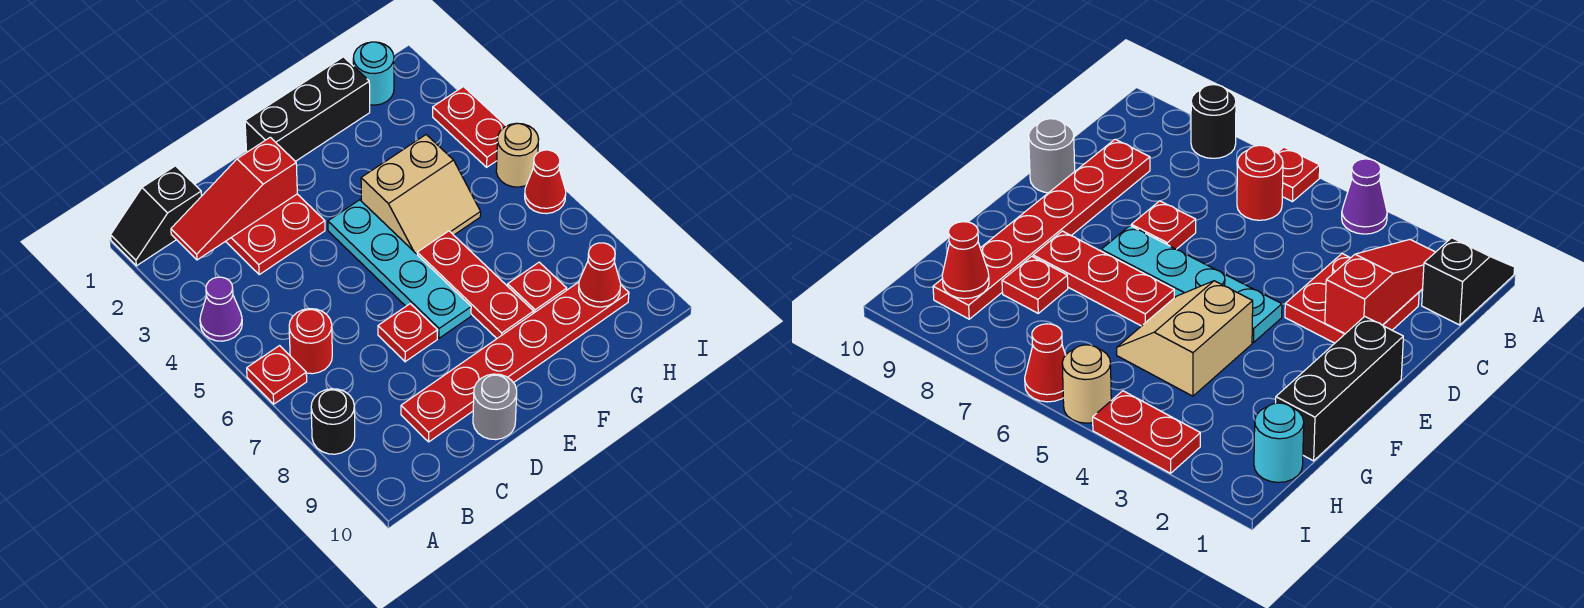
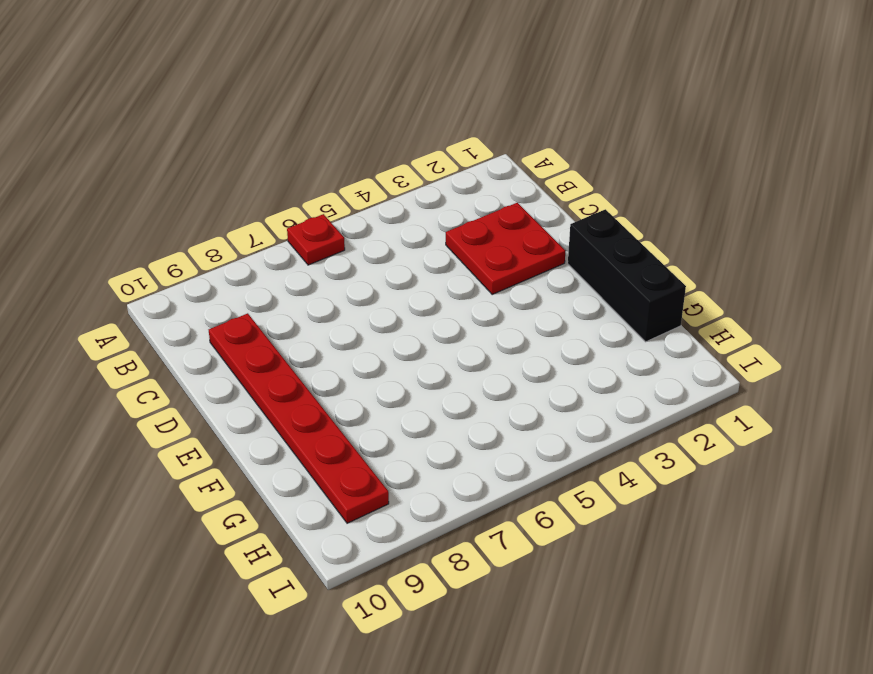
none -> black 1x2 slope [111,166,202,266]
none -> purple 1x1 cone [200,277,242,341]
none -> black 1x1 round brick [311,389,355,454]

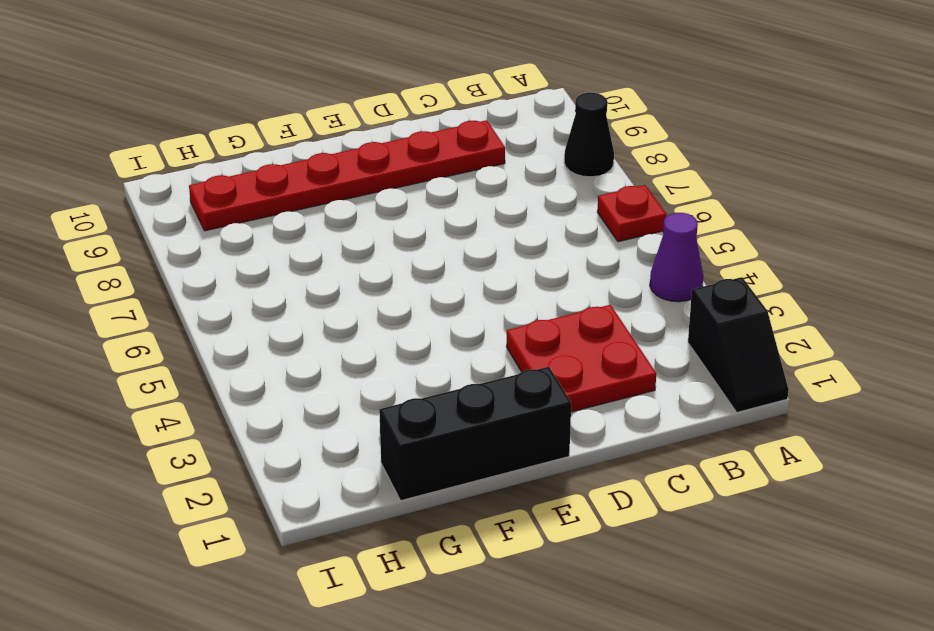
black 1x2 slope [688,277,789,412] -> black 1x2 slope turned to [111,166,202,266]
black 1x1 cone [564,93,614,177] -> black 1x1 round brick [311,389,355,454]
none -> red 1x1 round brick [289,309,332,374]
none -> red 1x1 plate [378,304,438,362]
none -> grey 1x1 round brick [473,374,517,440]

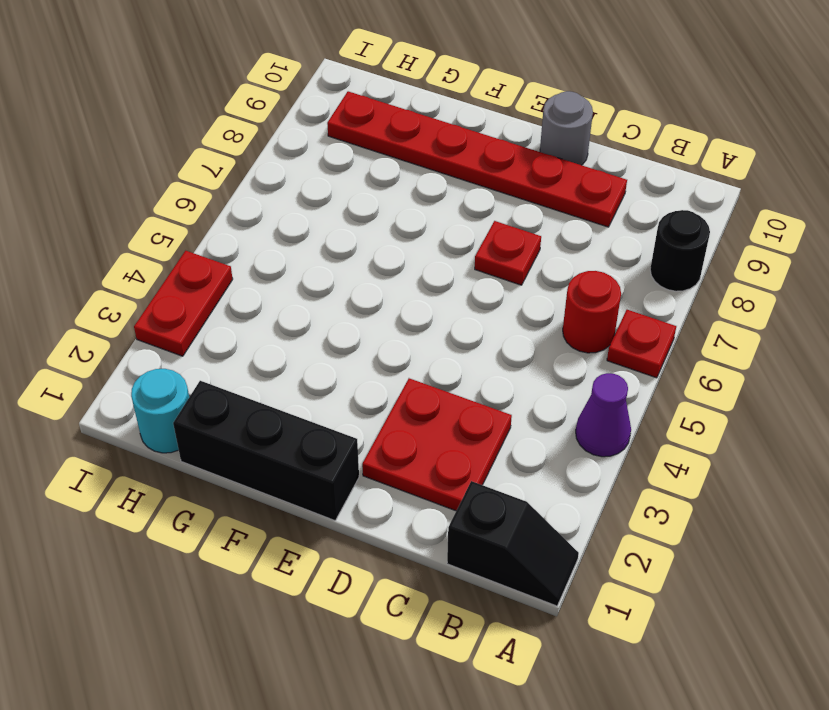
none -> cyan 1x4 plate [328,200,471,338]
none -> tan 2x2 slope [361,135,481,254]
none -> red 1x3 plate [417,231,534,338]

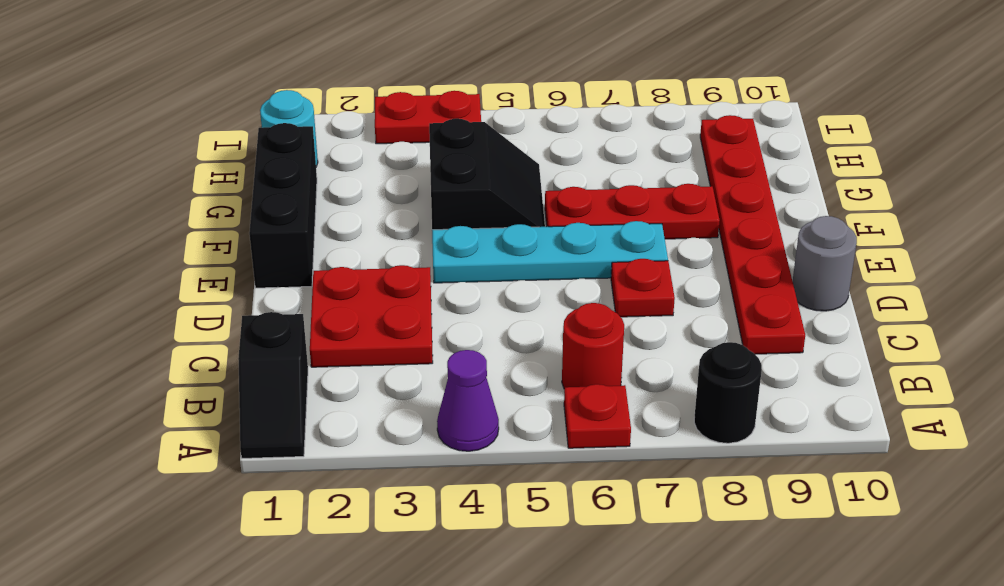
black 2x2 slope [429,119,545,230] -> tan 2x2 slope [361,135,481,254]
none -> red 1x1 plate [508,262,567,313]
none -> tan 1x1 round brick [496,123,539,187]
none -> red 1x1 cone [525,150,566,214]

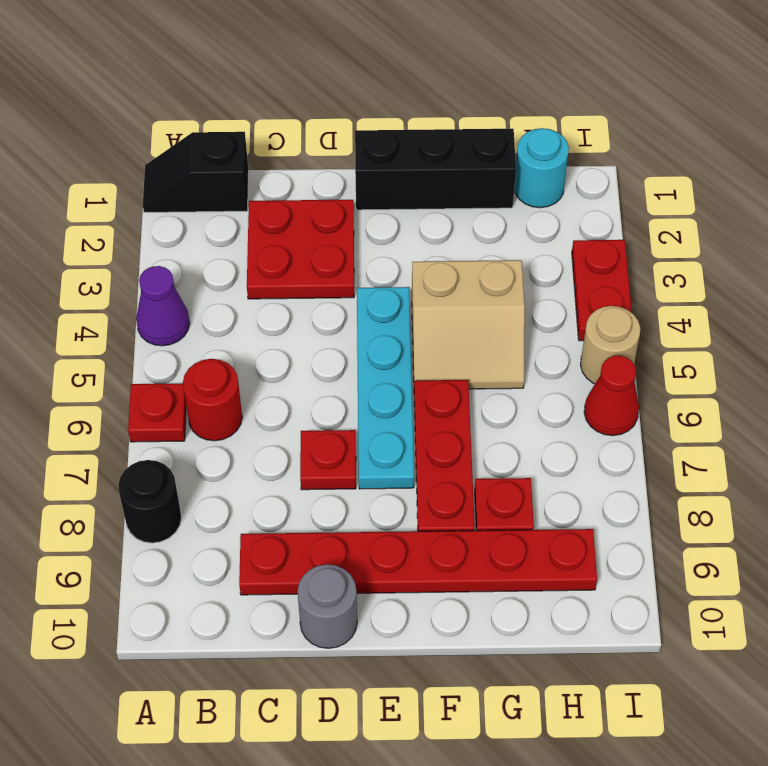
none -> red 1x3 slope [171,137,297,260]
none -> red 1x1 cone [579,243,621,307]

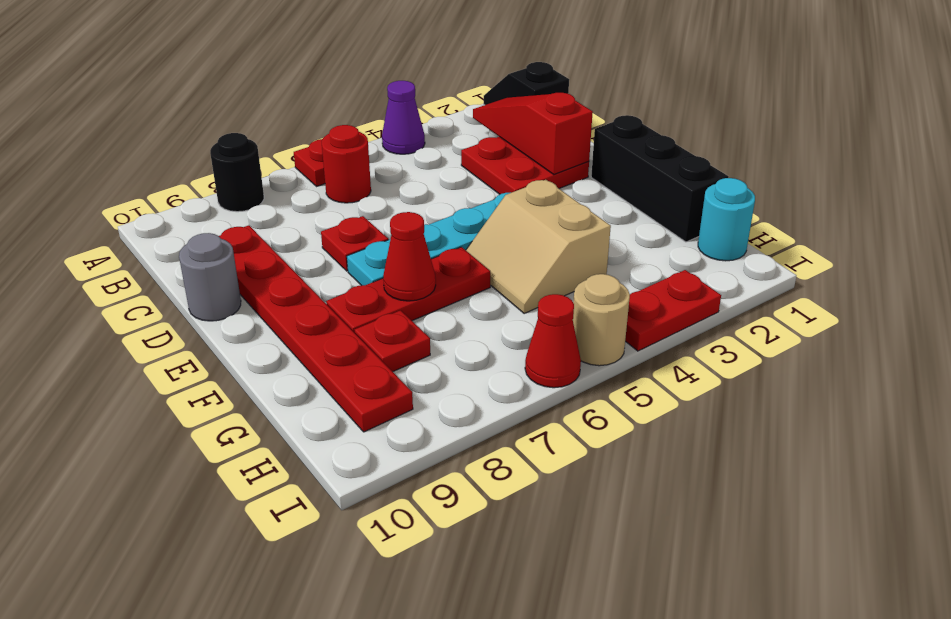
red 1x1 cone [383,212,436,301] -> red 1x1 cone moved to [579,243,621,307]

